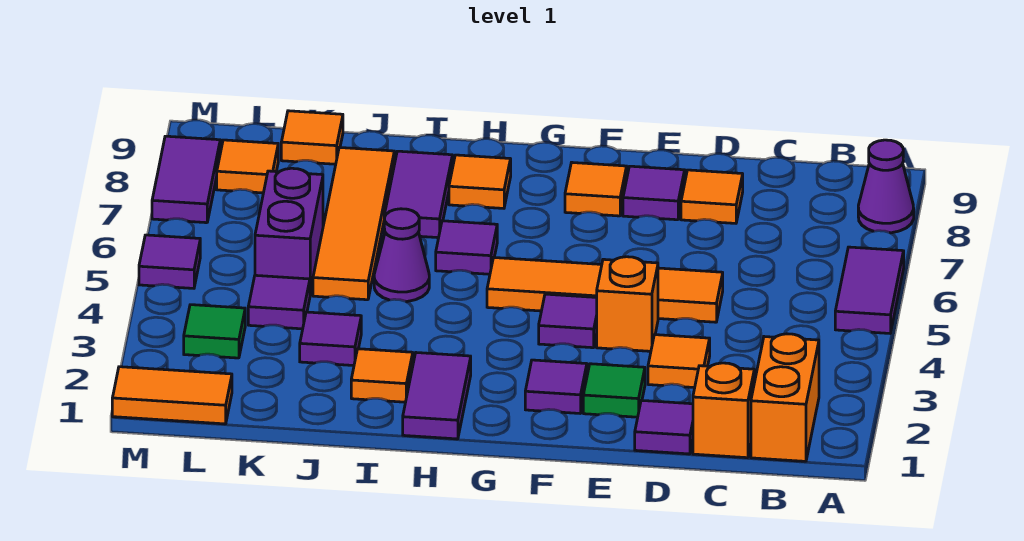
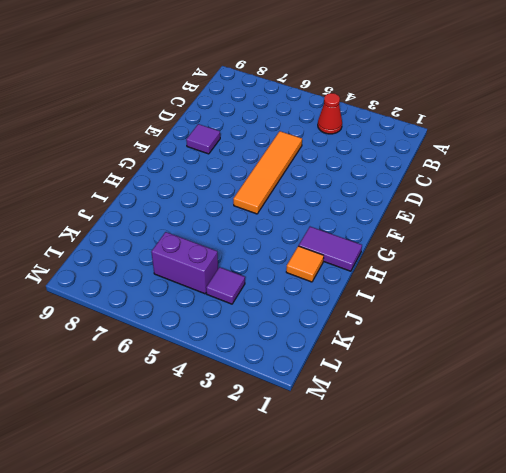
red 1x1 cone [318,93,342,134] -> none
none -> purple 1x2 tile [835,247,904,333]
none -> purple 1x1 cone [858,140,914,233]
none -> orange 1x2 brick [751,334,819,461]
none -> orange 1x1 brick [693,363,754,458]

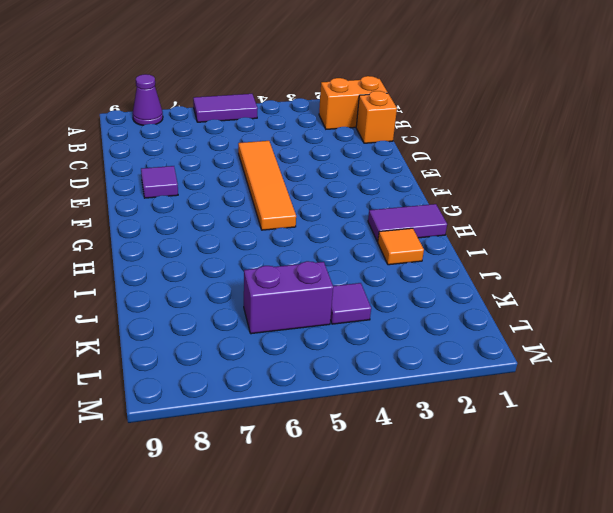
none -> purple 1x1 tile [635,400,693,454]
none -> orange 1x1 tile [648,335,710,388]
none -> orange 1x1 tile [681,170,743,223]
none -> green 1x1 tile [583,364,645,417]

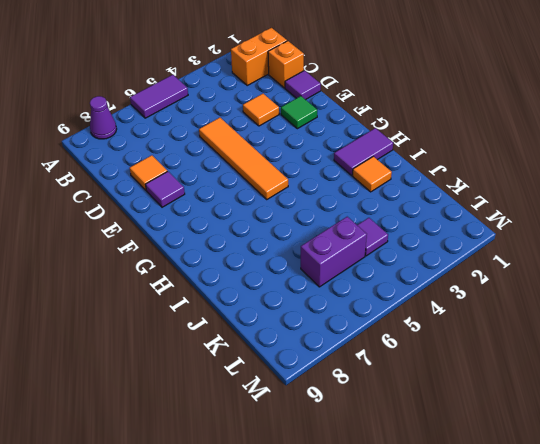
none -> orange 1x1 brick [597,257,658,351]
none -> purple 1x1 tile [525,360,587,413]
none -> purple 1x1 tile [539,294,597,348]
none -> orange 1x1 tile [565,163,627,216]

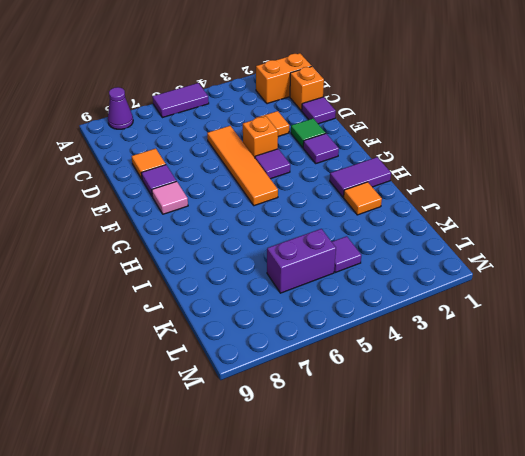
pink 1x1 tile [152,181,188,214] -> orange 1x1 tile [565,163,627,216]
none -> purple 1x1 tile [436,221,497,274]
none -> orange 1x1 tile [449,155,511,208]
none -> purple 1x1 cone [374,209,429,302]
none -> purple 1x2 tile [384,151,452,238]

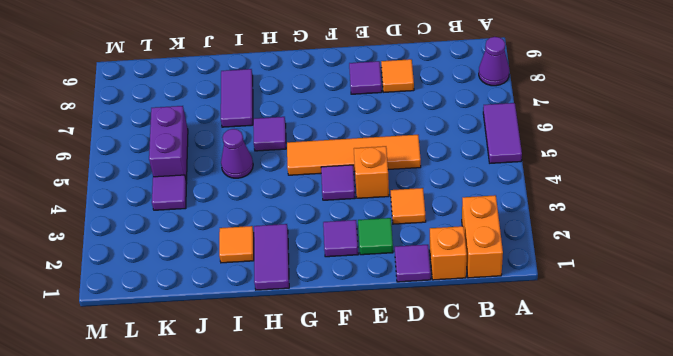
none -> orange 1x1 tile [565,163,627,216]
none -> orange 1x1 tile [449,155,511,208]
none -> purple 1x1 tile [300,312,361,366]
none -> orange 1x4 tile [313,147,394,300]

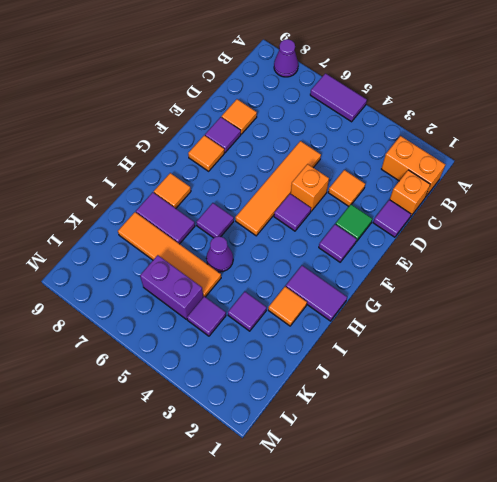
none -> orange 1x1 tile [281,111,343,164]
none -> orange 1x2 tile [112,367,232,424]
none -> green 1x1 tile [184,305,245,358]
none -> orange 1x1 tile [217,140,278,193]

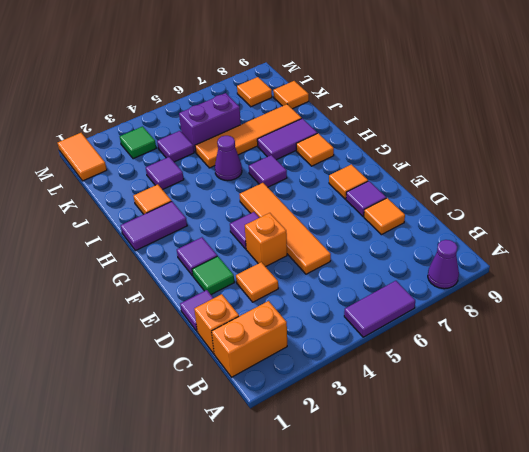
none -> purple 1x1 tile [139,235,200,288]
none -> purple 1x2 tile [152,136,220,223]

